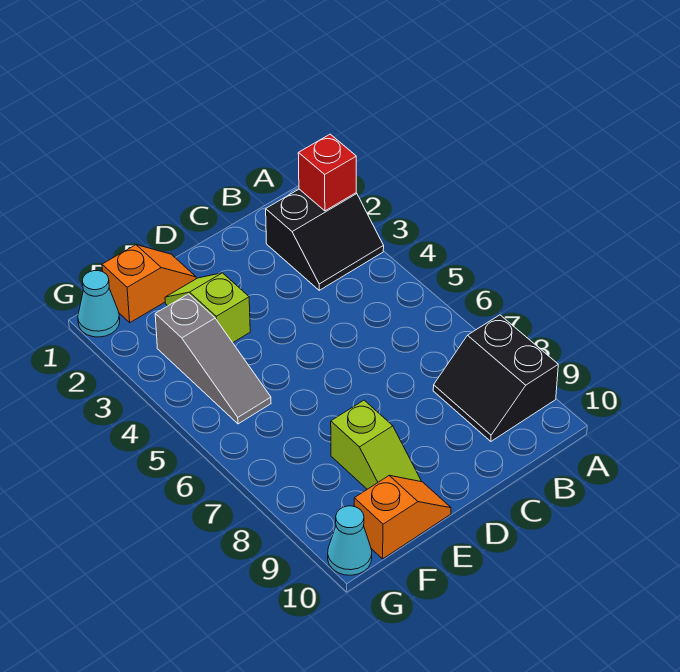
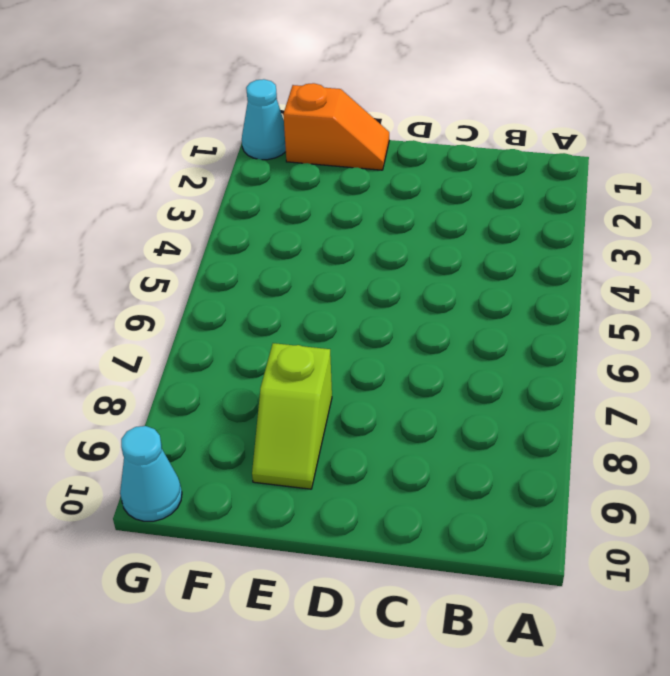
none -> black 2x2 slope [266,189,384,290]
none -> black 2x2 slope [433,315,558,441]

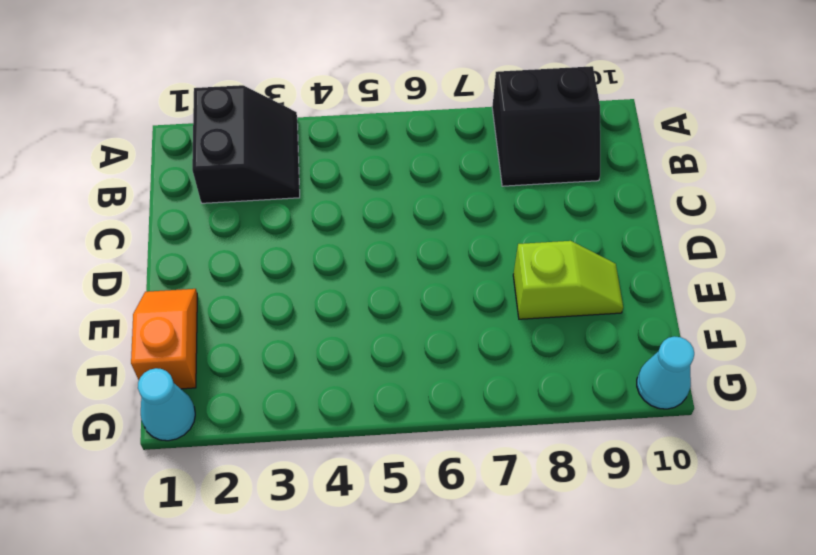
none -> lime 1x2 slope [165,273,250,343]
none -> orange 1x2 slope [354,476,451,559]

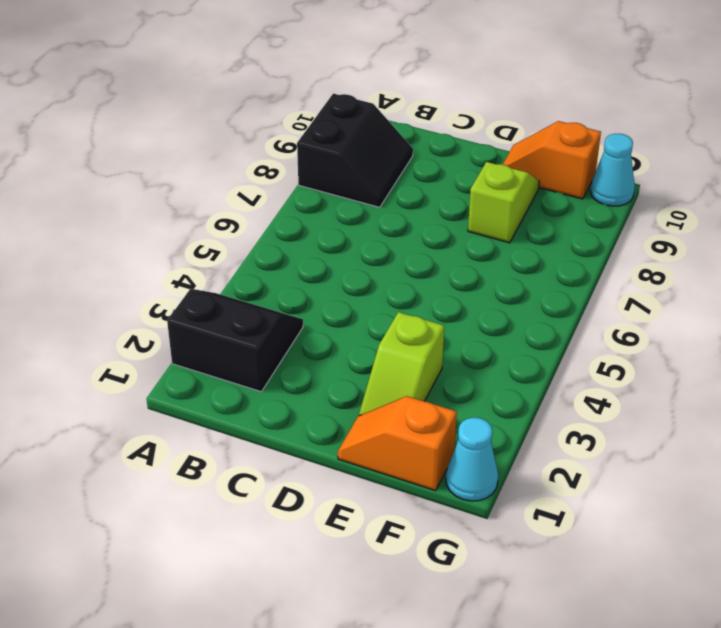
none -> grey 1x3 slope [155,294,271,424]
none -> red 1x1 brick [298,134,356,211]

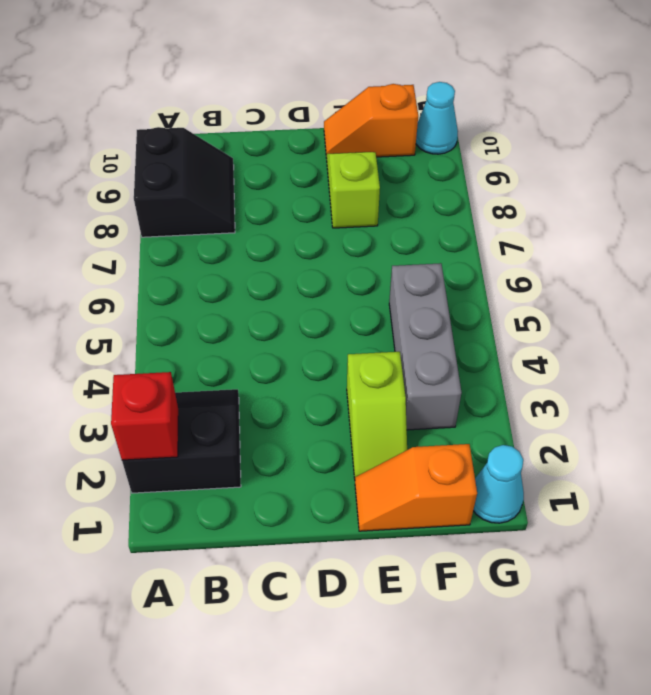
grey 1x3 brick [389,263,462,430] -> grey 1x3 slope [155,294,271,424]

